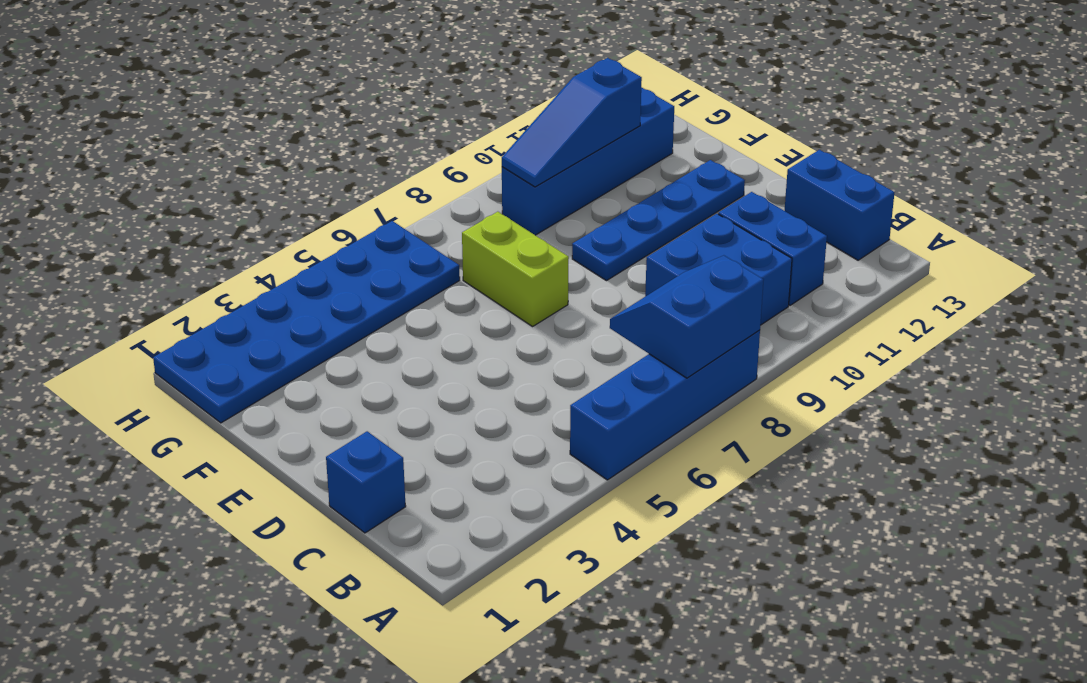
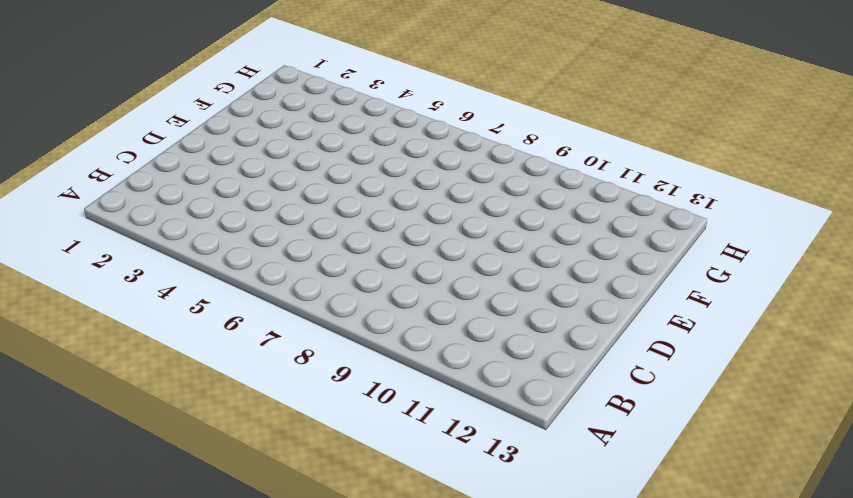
none -> blue 1x4 brick [570,330,760,480]
none -> blue 2x2 brick [645,214,792,325]

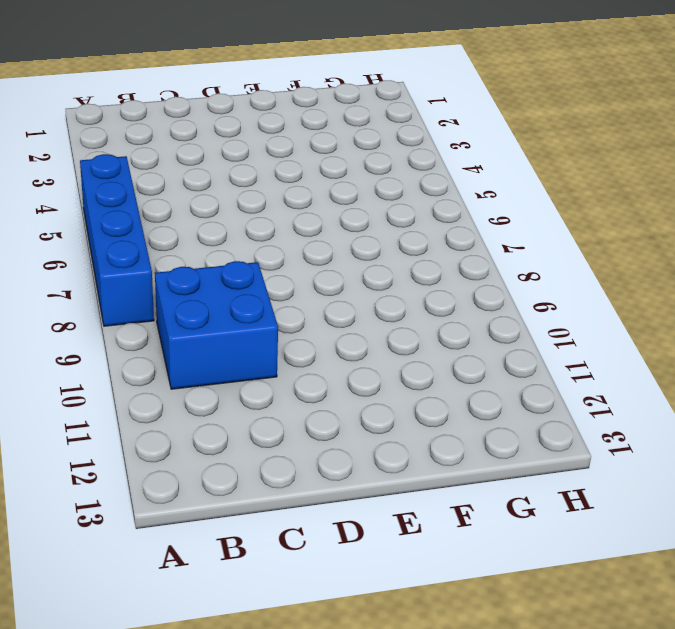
none -> blue 1x2 brick [718,192,827,305]
none -> blue 1x2 brick [785,150,895,260]

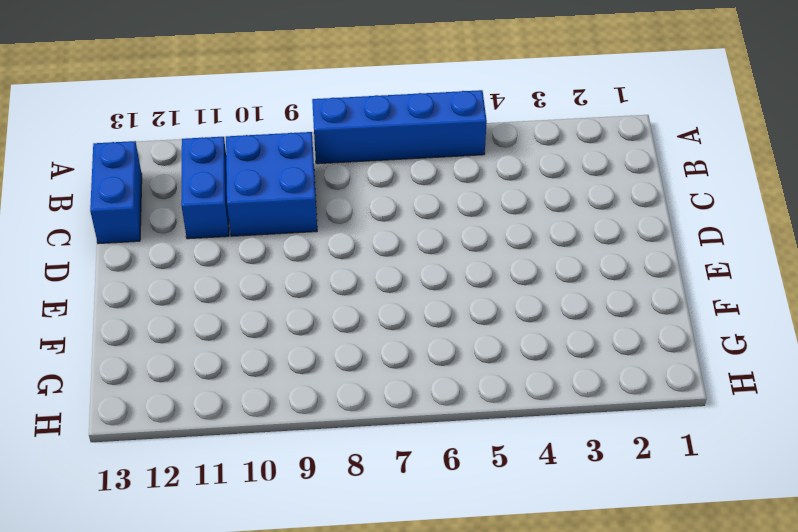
none -> blue 1x1 brick [326,431,406,533]
none -> lime 1x2 brick [462,212,569,327]

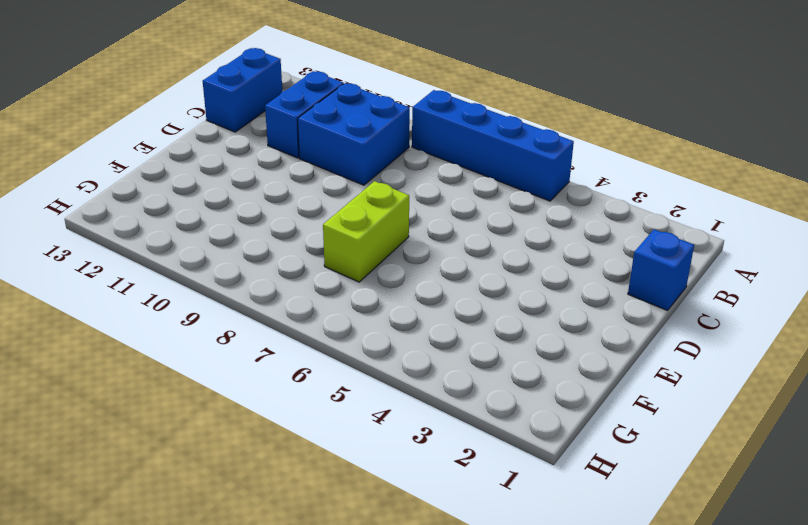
none -> blue 1x4 plate [572,160,745,281]
none -> blue 2x6 plate [153,221,460,423]

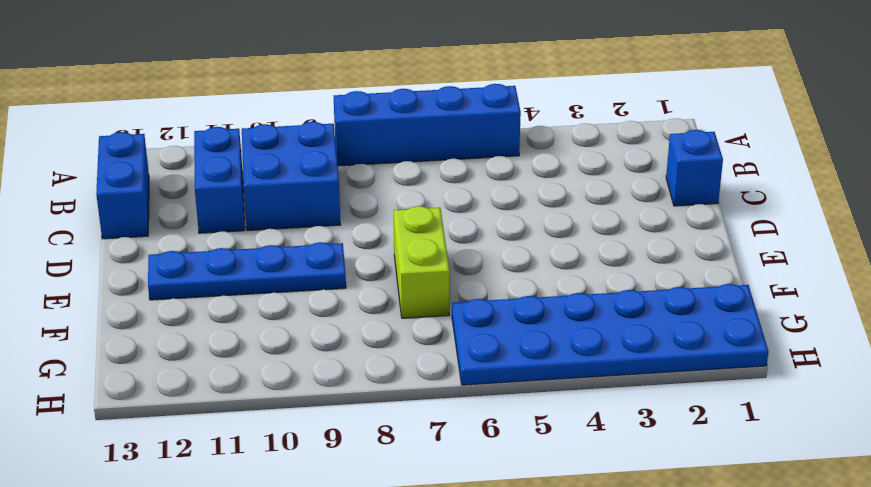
none -> blue 1x4 brick [502,87,674,235]
none -> blue 2x2 slope [610,255,763,378]

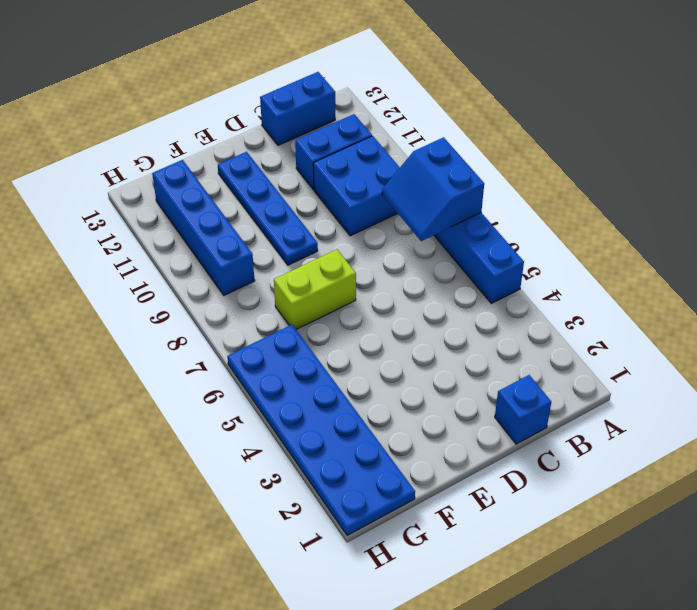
none -> blue 1x3 slope [502,58,642,187]

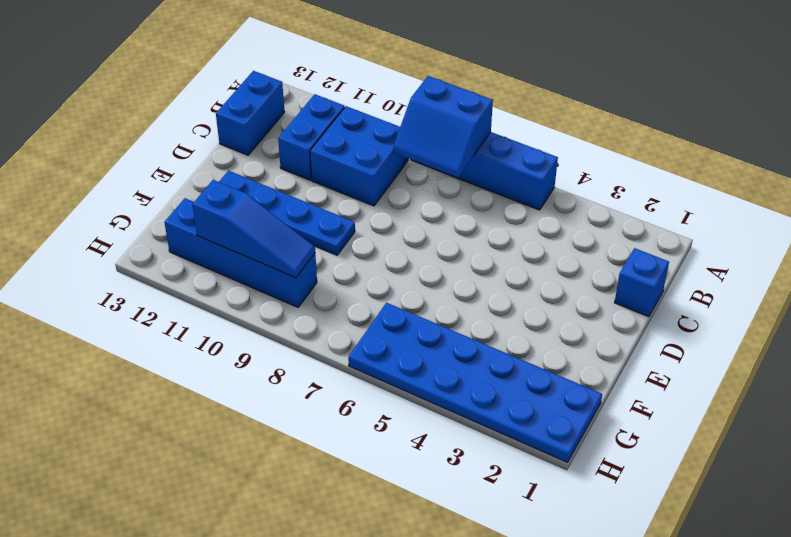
none -> lime 1x2 brick [462,212,569,327]

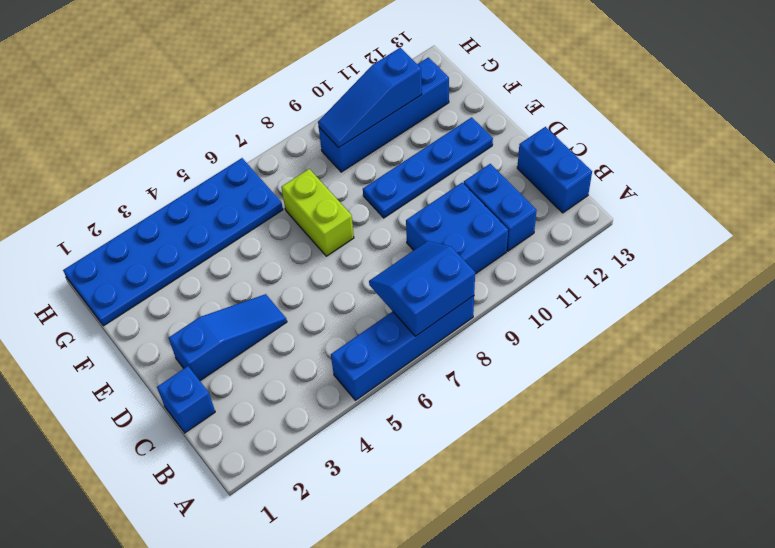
blue 1x3 slope [169,294,287,381] -> none

